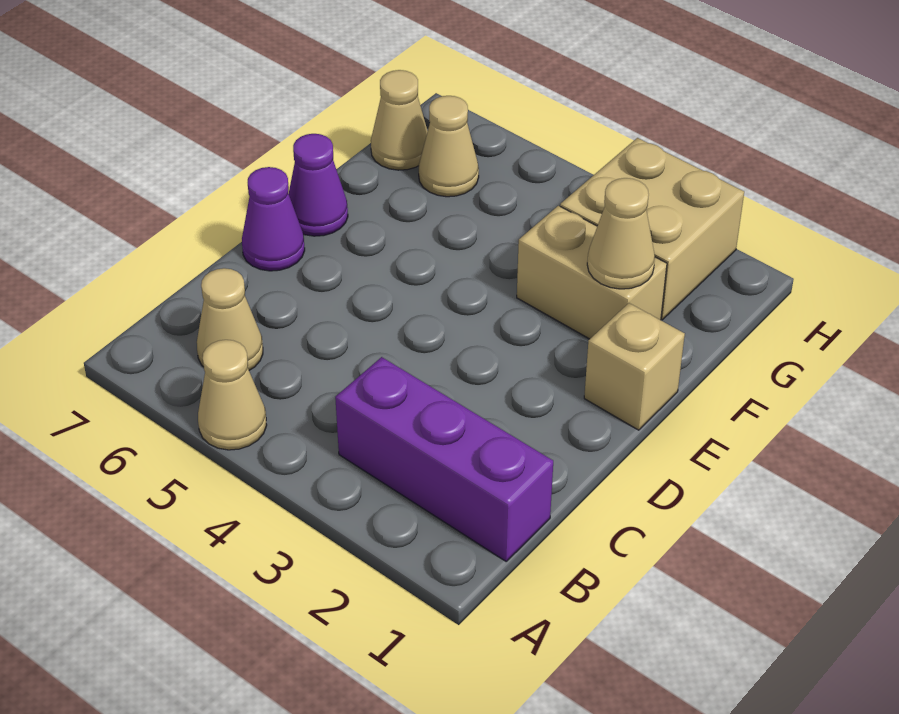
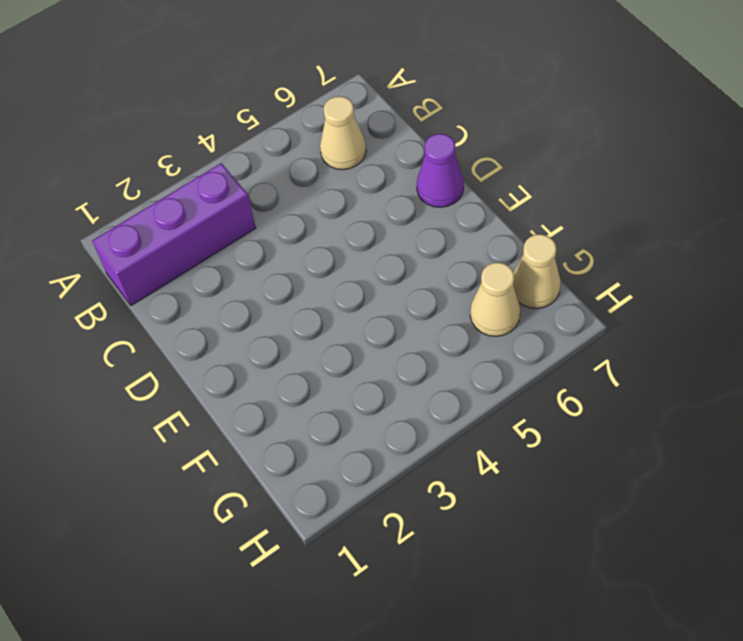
none -> tan 1x1 cone [198,340,267,450]
none -> tan 1x1 brick [584,303,685,430]

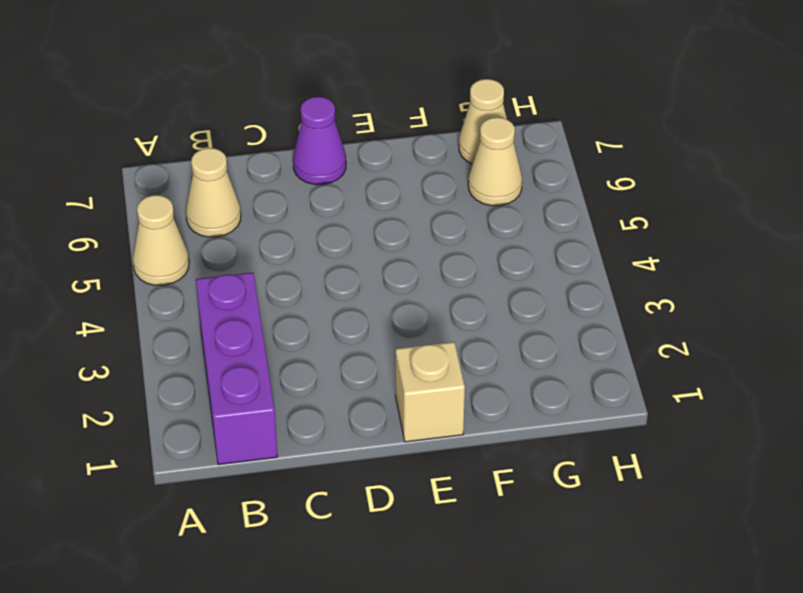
none -> purple 1x1 cone [288,134,348,236]
none -> tan 1x2 brick [517,206,667,339]

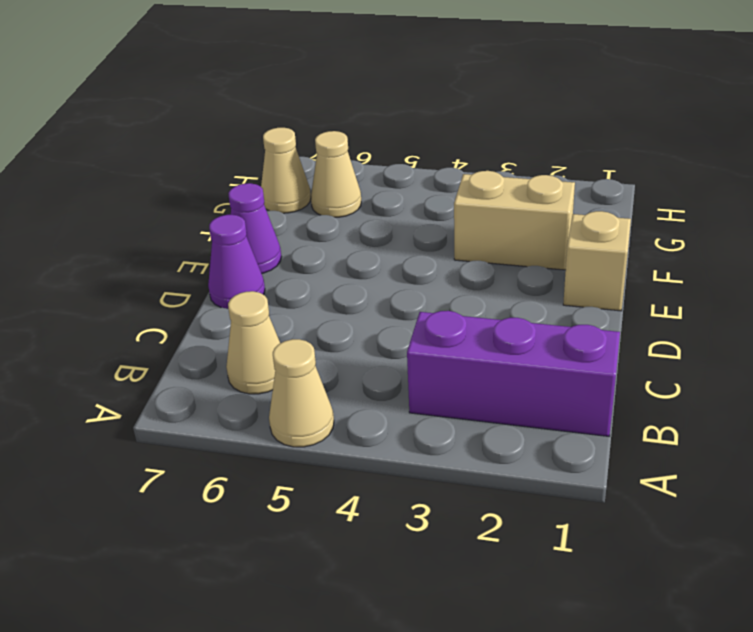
none -> tan 2x2 brick [560,138,744,320]
none -> tan 1x1 cone [587,178,655,289]

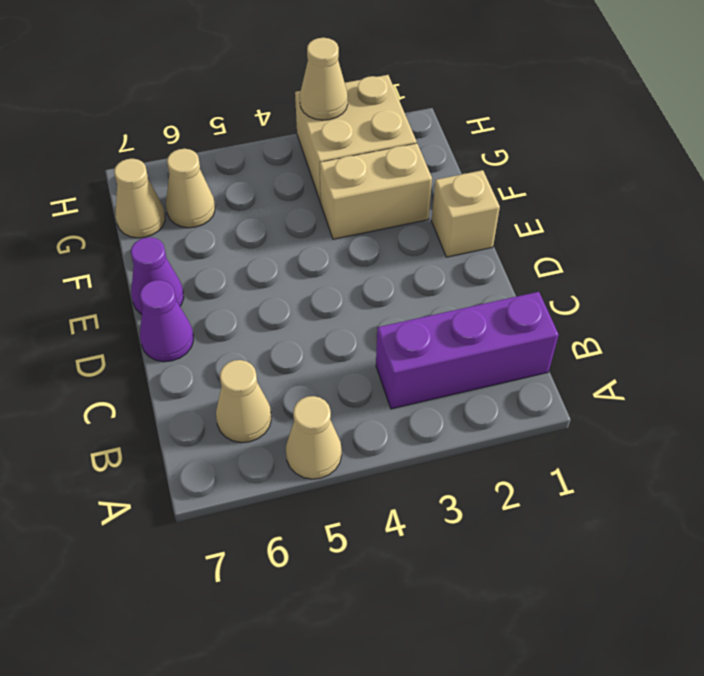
tan 1x1 cone [300,38,348,120] -> tan 1x1 cone moved to [587,178,655,289]

